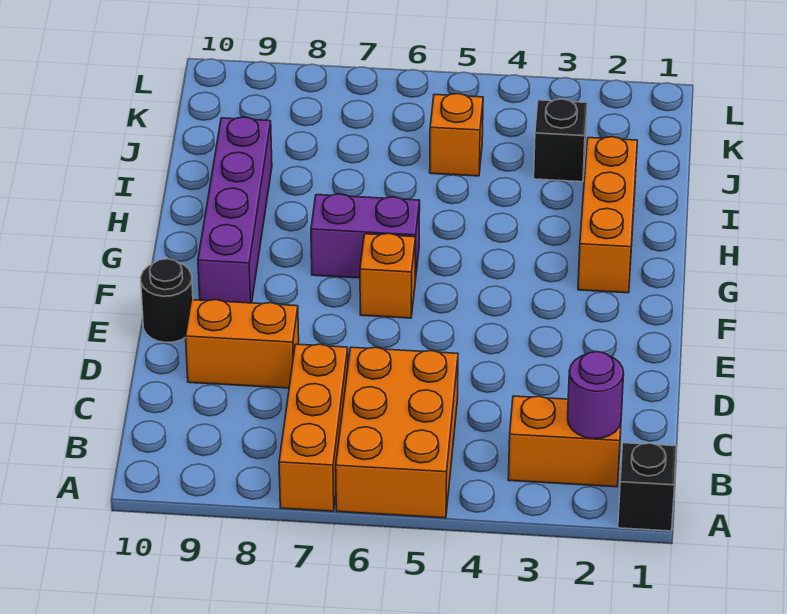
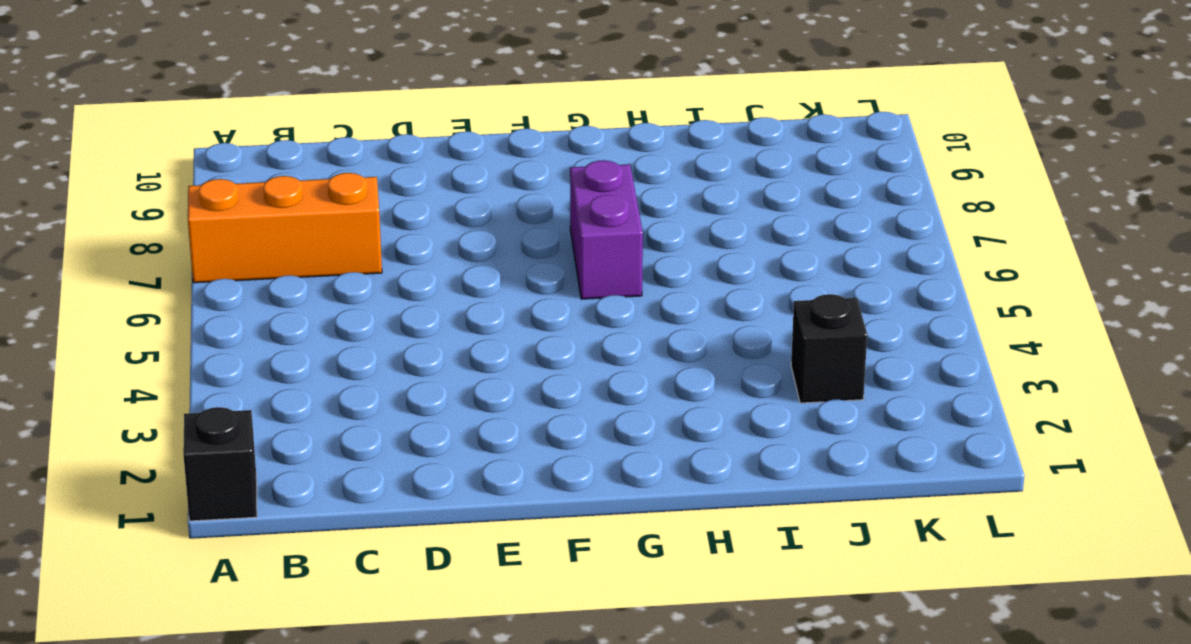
none -> orange 2x3 brick [336,347,458,518]
none -> orange 1x2 brick [508,396,622,487]
none -> orange 1x2 brick [186,300,299,388]

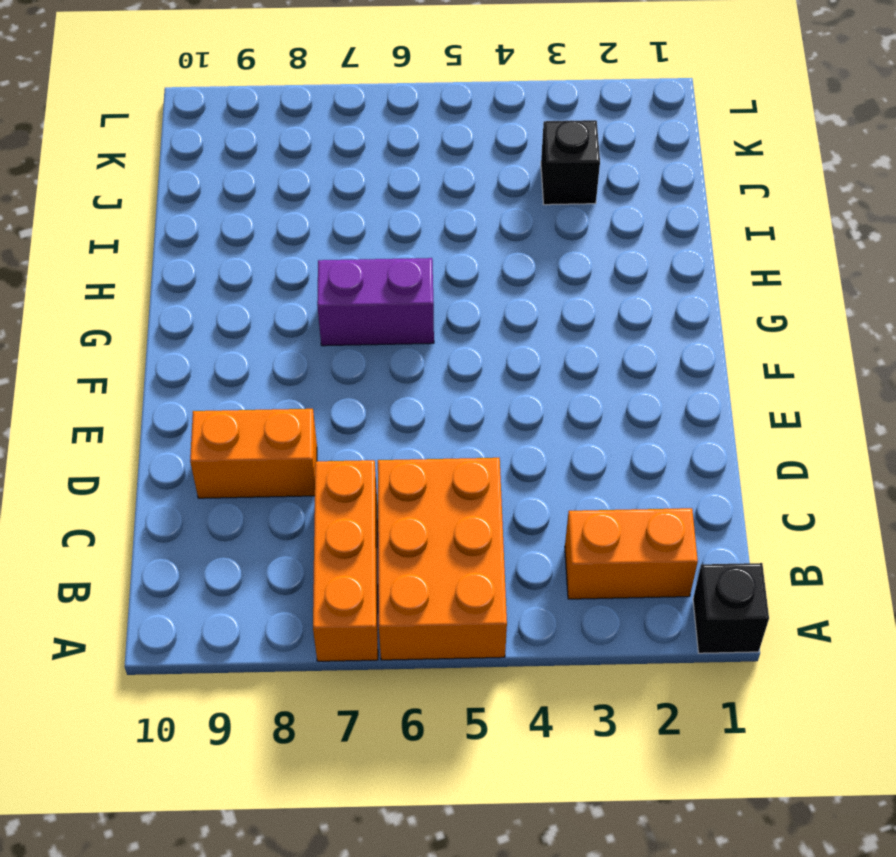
none -> black 1x1 round brick [141,259,193,342]
none -> orange 1x1 brick [360,233,416,318]
none -> purple 1x4 brick [198,117,272,303]

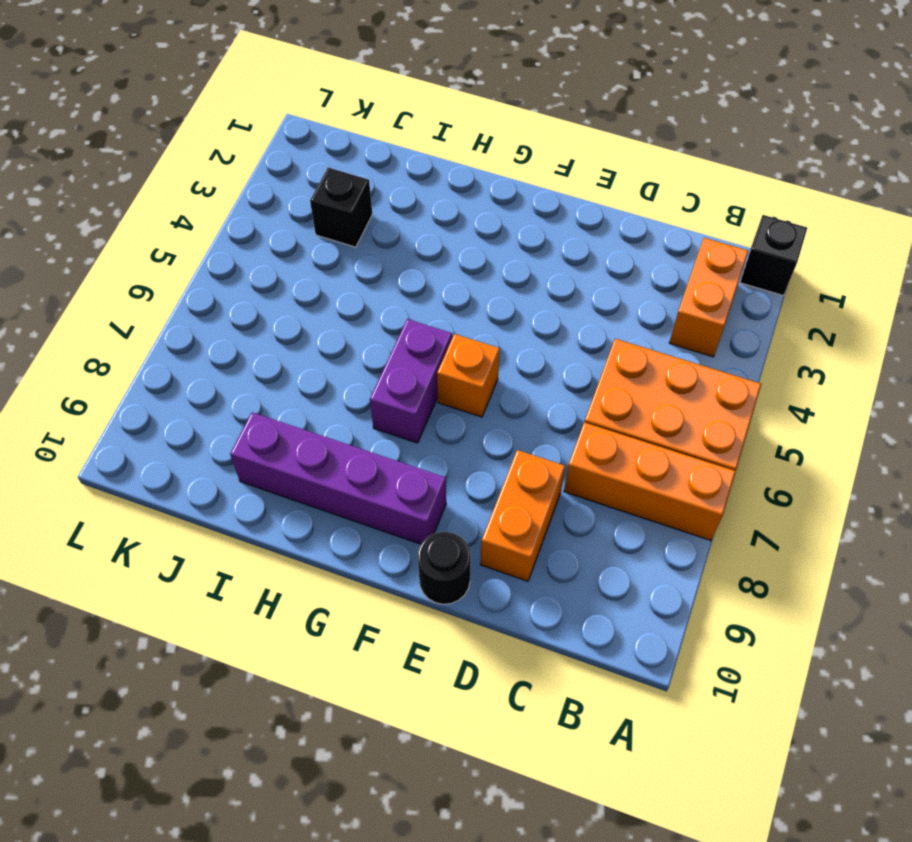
none -> orange 1x3 brick [578,137,637,293]
none -> orange 1x1 brick [430,94,483,176]
none -> purple 1x1 round brick [568,352,624,439]

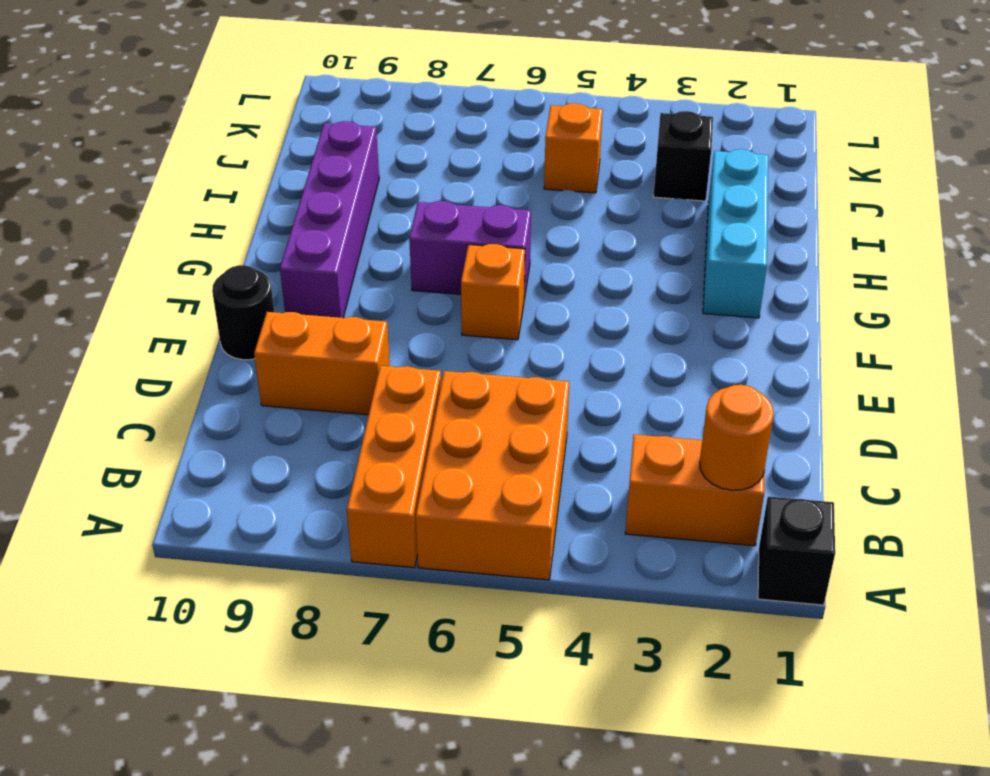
orange 1x1 round brick [700,385,774,490] -> purple 1x1 round brick [568,352,624,439]
cyan 1x3 brick [703,149,768,318] -> orange 1x3 brick [578,137,637,293]

